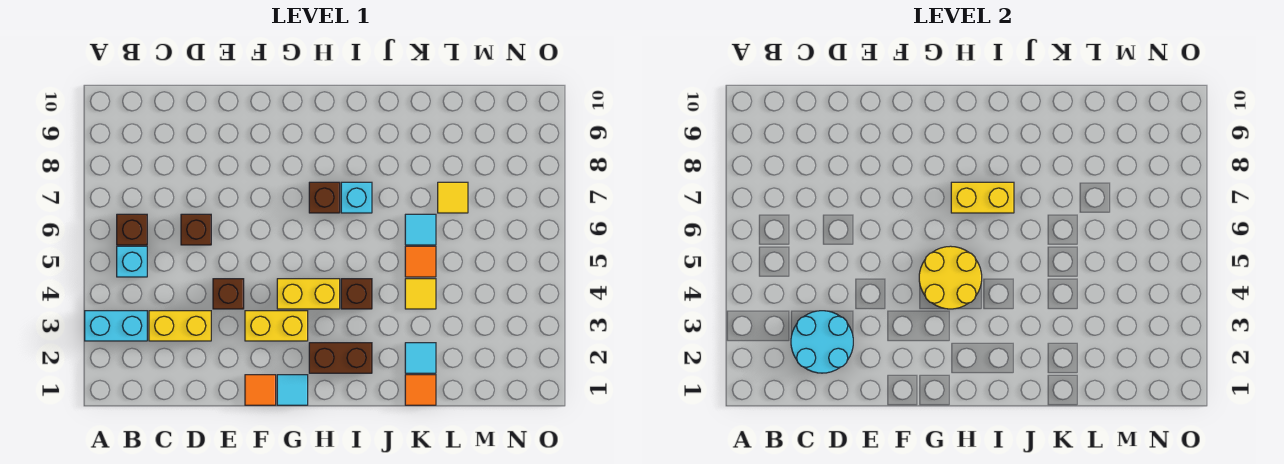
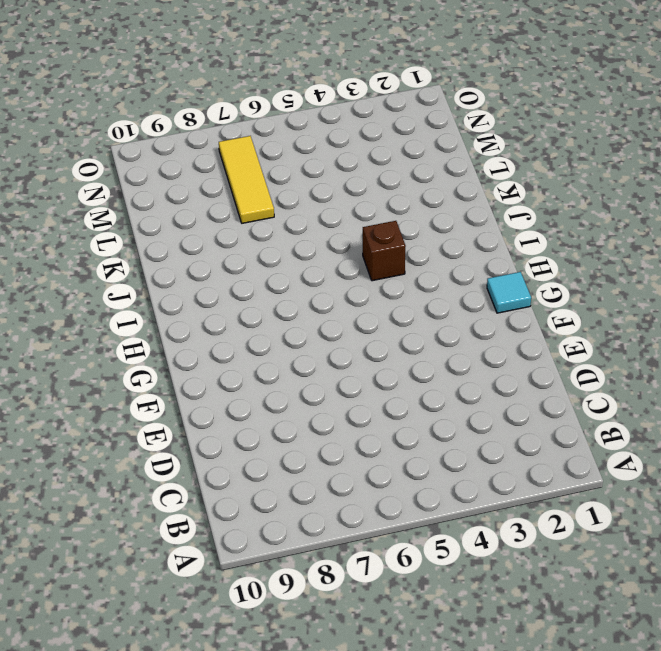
yellow 1x3 tile [219,136,274,223] -> yellow 1x1 tile [438,182,468,213]
none -> cyan 1x2 brick [85,311,147,341]
none -> cyan 1x1 brick [117,246,147,277]
none -> brown 1x1 brick [117,214,147,245]

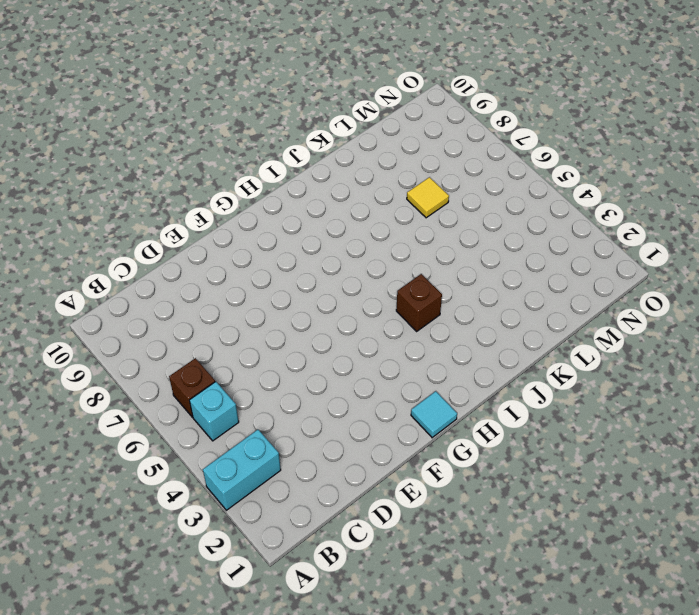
none -> yellow 1x2 brick [149,311,211,341]
none -> brown 1x1 brick [181,214,211,245]
none -> brown 1x1 brick [213,279,244,309]

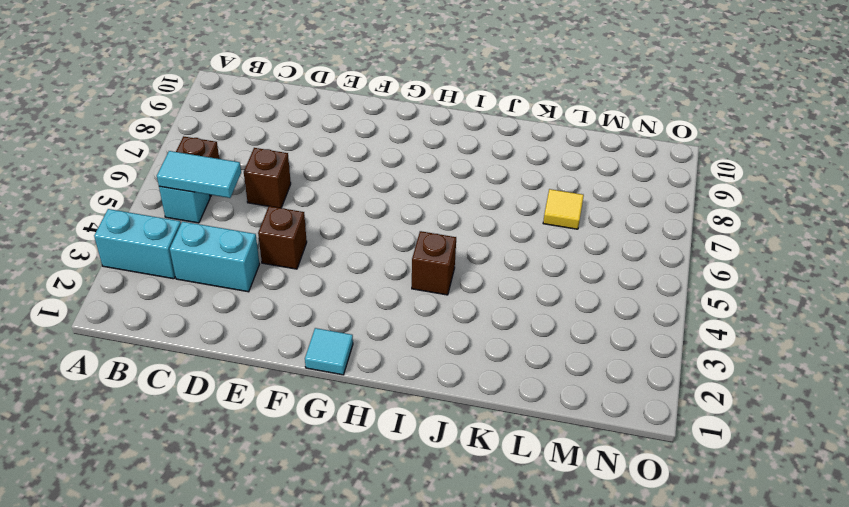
cyan 1x2 tile [157,151,241,198] -> none
cyan 1x2 brick [170,222,259,292] -> yellow 1x2 brick [149,311,211,341]
none -> orange 1x1 tile [245,375,276,405]
none -> yellow 1x2 brick [245,311,308,341]
none -> yellow 1x2 brick [277,279,340,309]

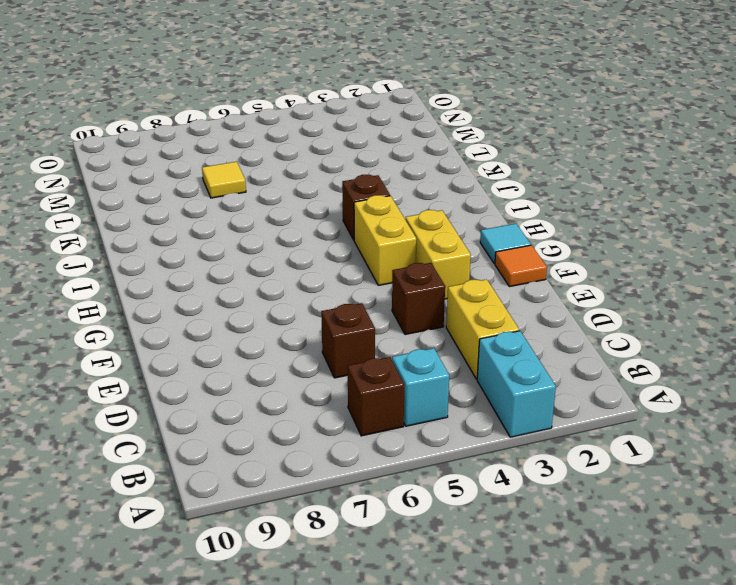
none -> brown 1x2 brick [309,343,372,373]
none -> brown 1x1 brick [309,182,340,213]
none -> cyan 1x1 brick [341,182,372,213]

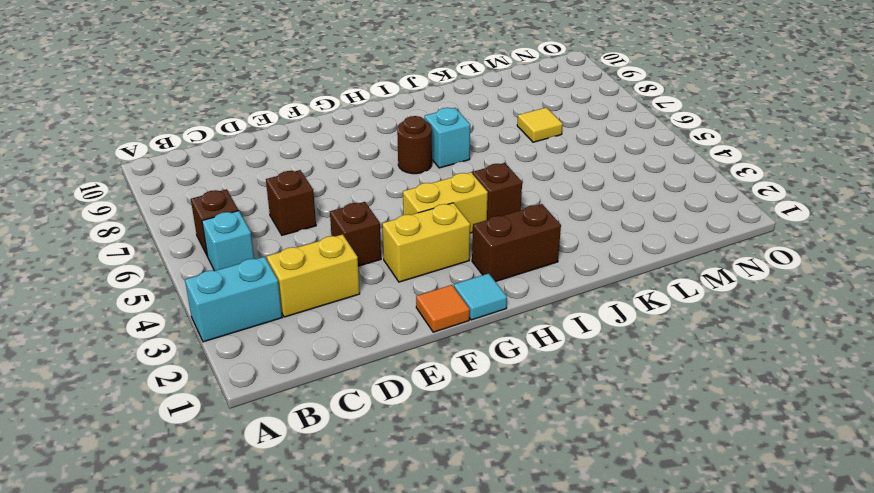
brown 1x1 round brick [397,116,432,174] -> brown 1x1 brick [309,182,340,213]
none -> orange 1x1 tile [405,375,436,405]
none -> cyan 1x1 tile [405,343,436,373]
none -> yellow 1x1 tile [405,279,436,309]

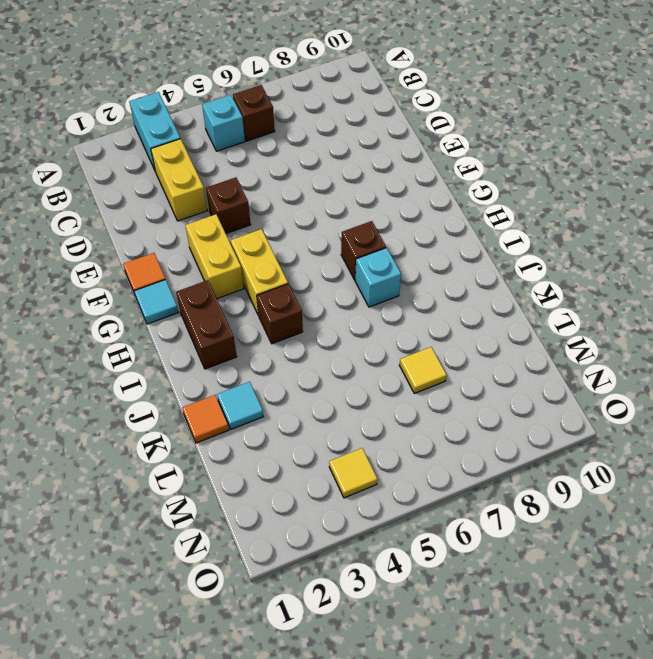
yellow 1x1 tile [329,448,378,498] -> yellow 1x1 tile moved to [405,279,436,309]
none -> brown 1x1 brick [181,214,211,245]
none -> orange 1x1 tile [405,246,436,277]
none -> cyan 1x1 tile [405,214,436,245]

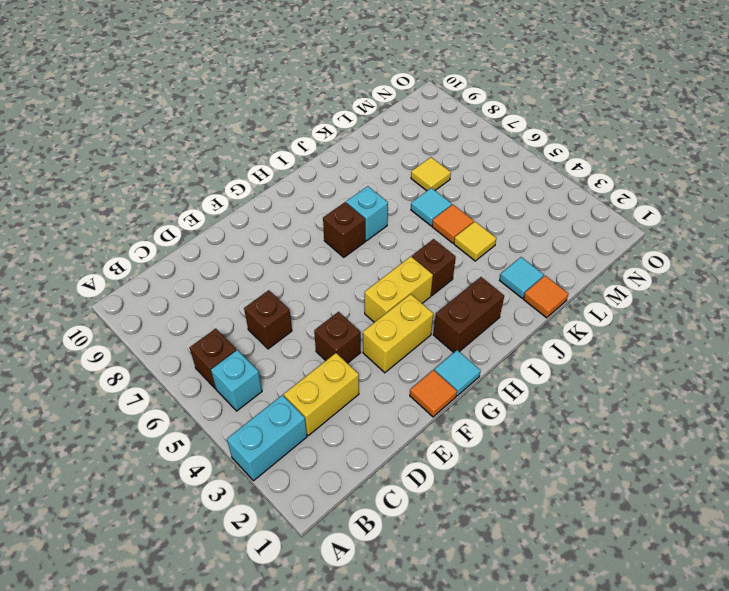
none -> cyan 2x2 round brick [791,311,853,373]
none -> yellow 2x2 round brick [919,246,982,309]
none -> yellow 1x2 brick [951,182,1014,213]

